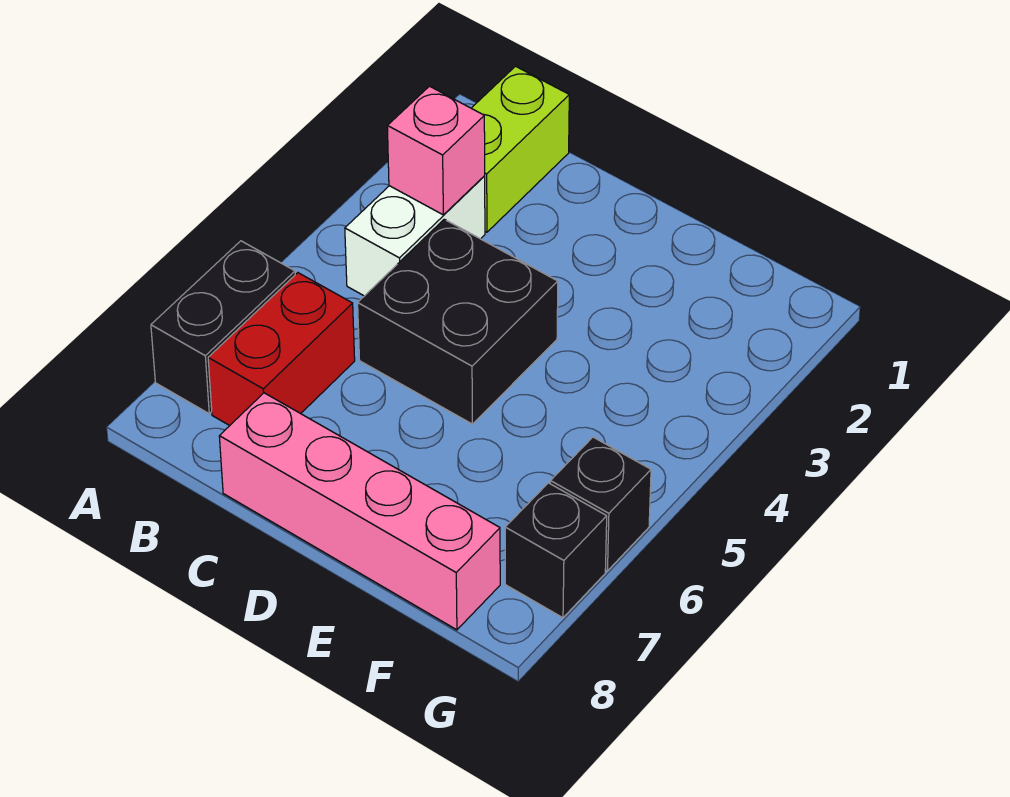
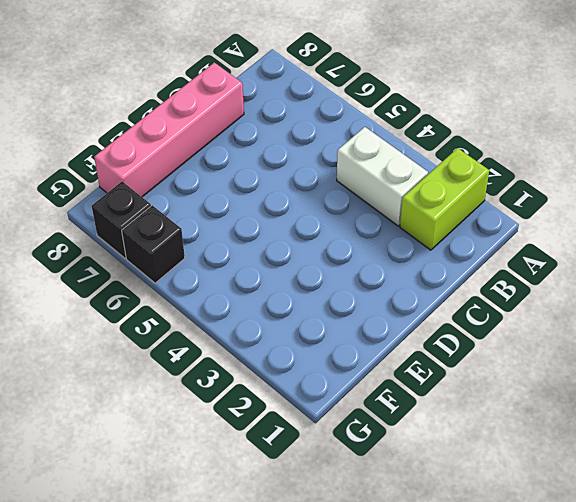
lime 1x2 brick [400,148,489,250] -> lime 1x2 brick turned to [471,66,569,232]
none -> black 1x2 brick [151,241,295,413]
none -> red 1x2 brick [208,273,355,426]

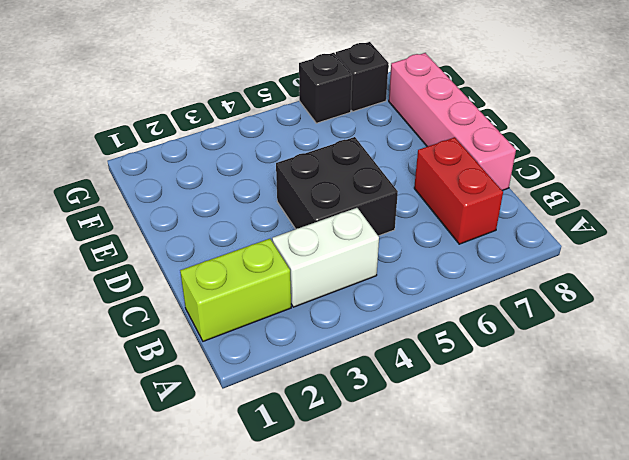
red 1x2 brick [414,137,503,244] -> red 1x2 brick turned to [208,273,355,426]
none -> black 1x2 brick [151,241,295,413]
none -> pink 1x1 brick [387,86,485,215]

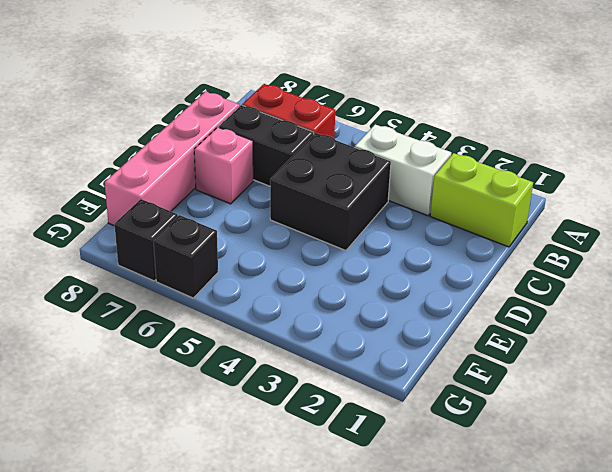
black 1x2 brick [219,105,314,186] -> black 1x2 brick moved to [151,241,295,413]
pink 1x1 brick [194,127,253,204] -> pink 1x1 brick moved to [387,86,485,215]

